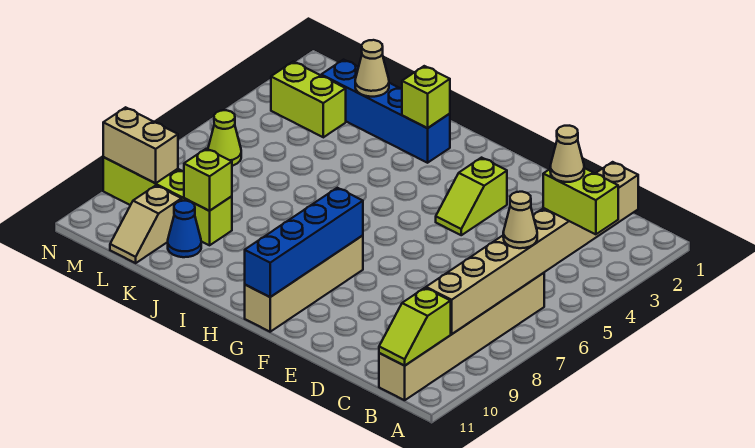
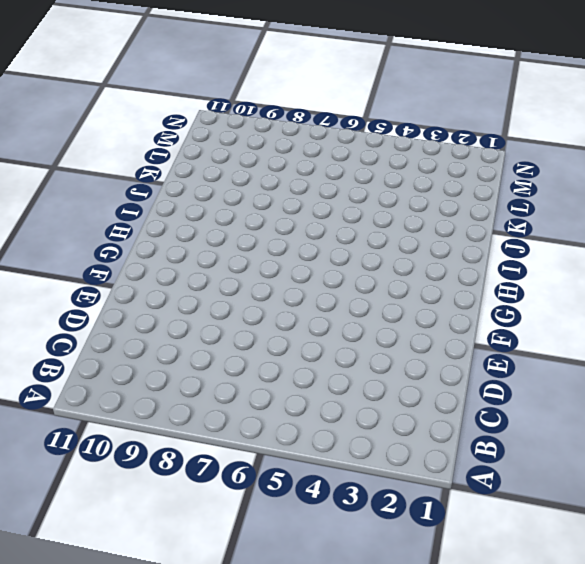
none -> tan 1x6 brick [379,273,544,400]
none -> lime 1x2 slope [436,158,507,235]
none -> tan 1x4 brick [245,235,363,332]

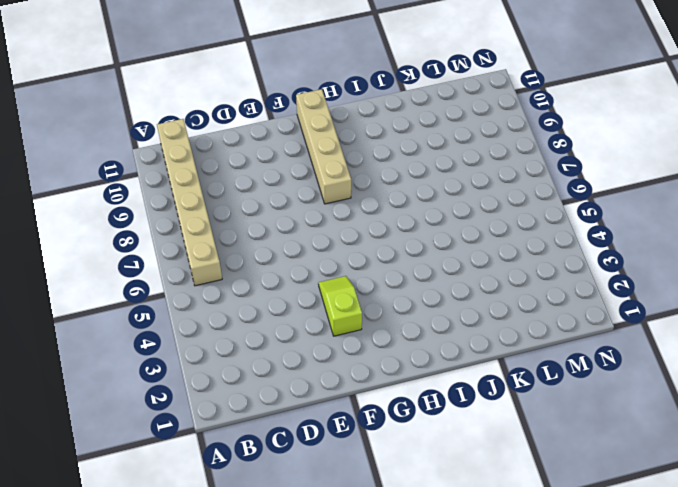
none -> blue 1x4 brick [321,60,450,163]
none -> lime 1x4 brick [103,157,232,245]
none -> blue 1x1 cone [168,201,201,257]

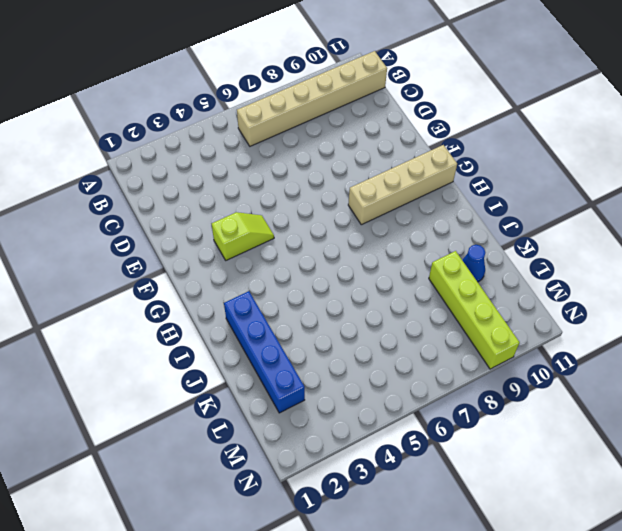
none -> lime 1x2 brick [271,62,346,137]
none -> tan 1x2 slope [110,185,182,263]
none -> lime 1x1 cone [208,110,241,166]

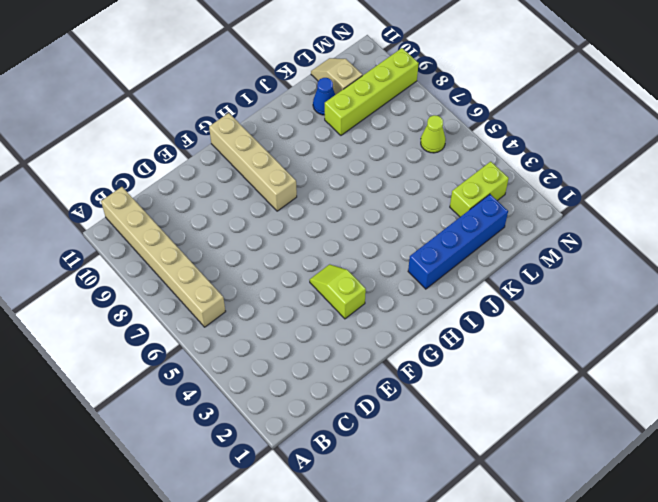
none -> tan 1x8 brick [426,162,638,334]
none -> lime 1x2 slope [379,288,451,366]
none -> blue 1x4 brick [245,188,363,297]

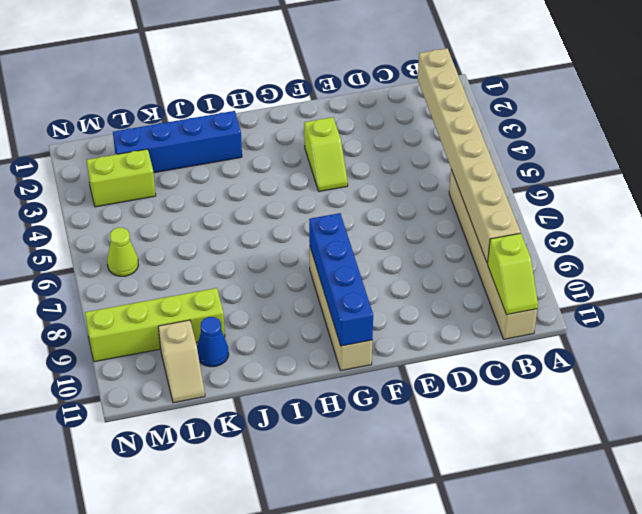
none -> lime 1x1 brick [402,66,450,128]
none -> tan 1x1 cone [355,40,389,97]
none -> lime 1x1 brick [184,149,232,211]

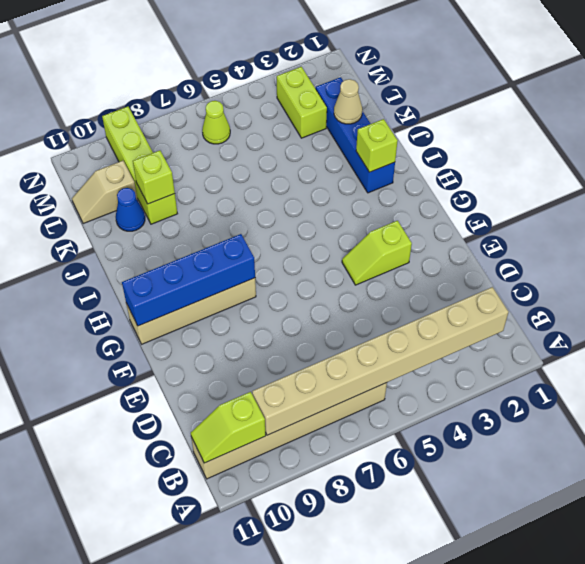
none -> tan 1x2 brick [103,107,178,183]
none -> lime 1x2 brick [543,168,618,234]
none -> tan 1x1 cone [503,192,537,248]

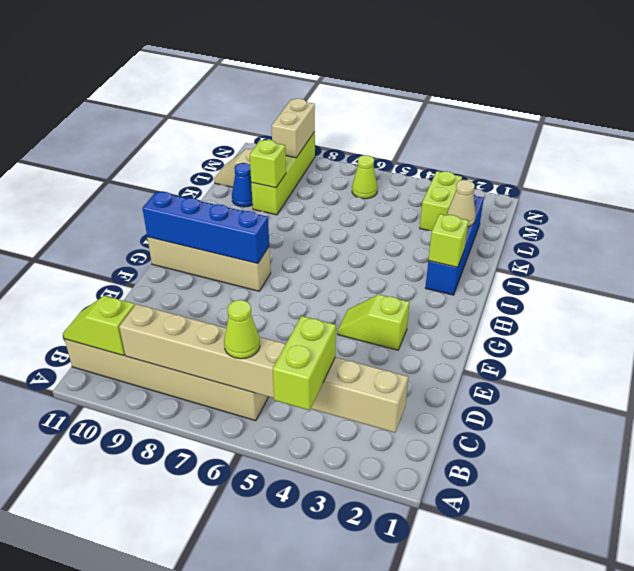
lime 1x1 cone [224,300,260,359] -> tan 1x1 cone [503,192,537,248]
none -> tan 1x1 cone [550,126,584,182]

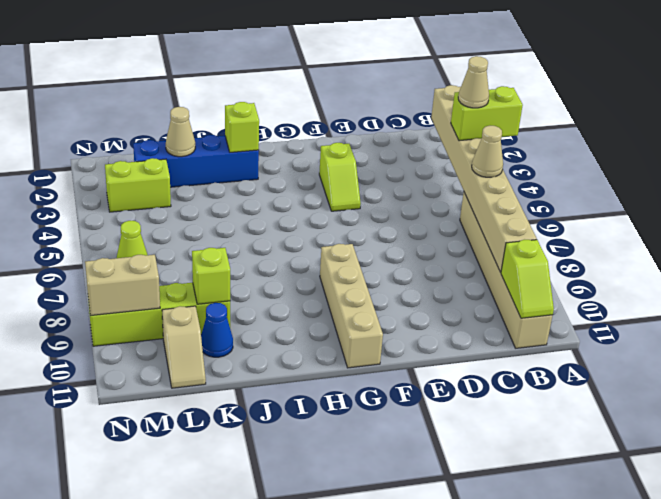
none -> blue 1x4 brick [245,188,363,297]

